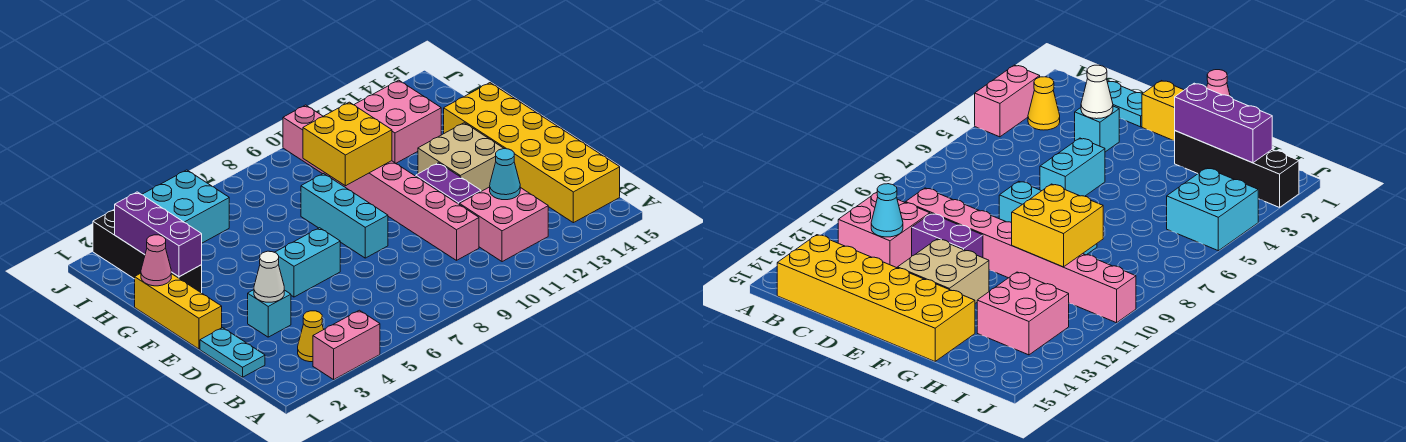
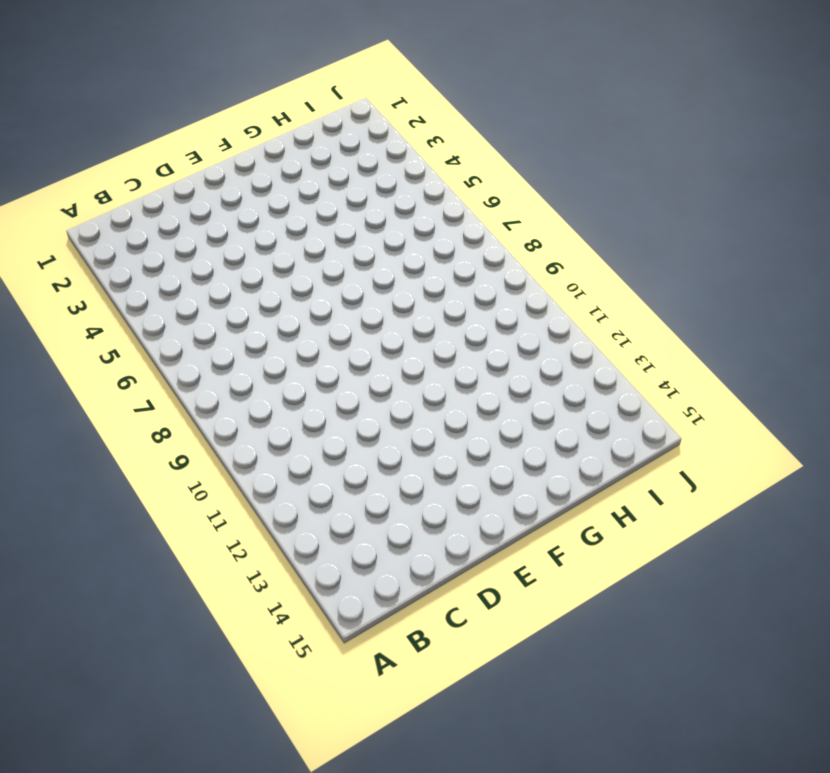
none -> pink 1x2 brick [313,310,380,379]
none -> yellow 1x1 cone [298,311,324,362]
none -> pink 2x2 brick [460,187,548,262]

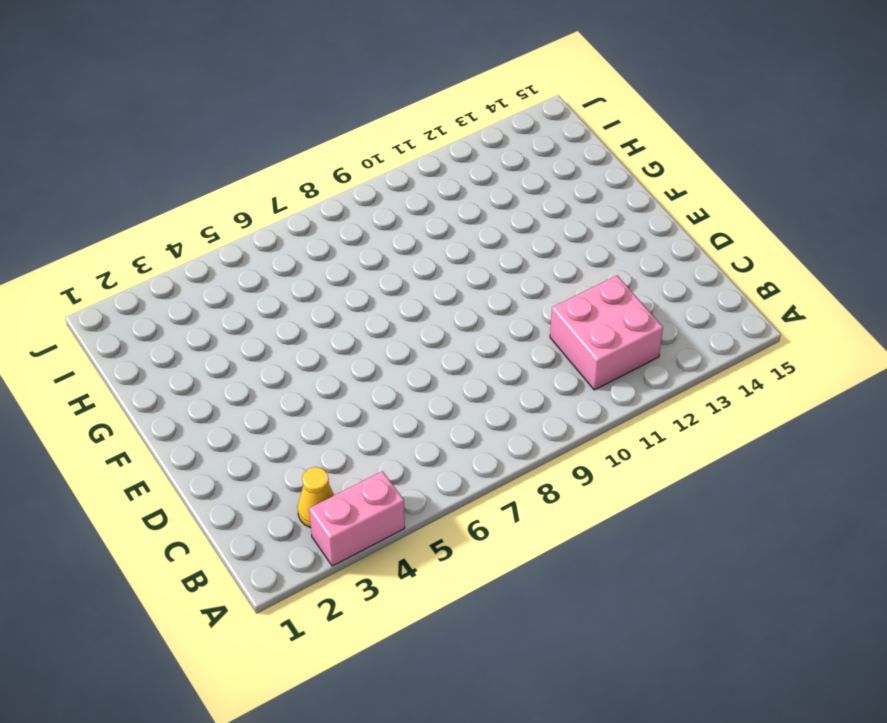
none -> yellow 2x6 brick [444,83,620,223]
none -> cyan 1x2 plate [200,328,265,377]
none -> pink 1x8 brick [283,105,479,260]

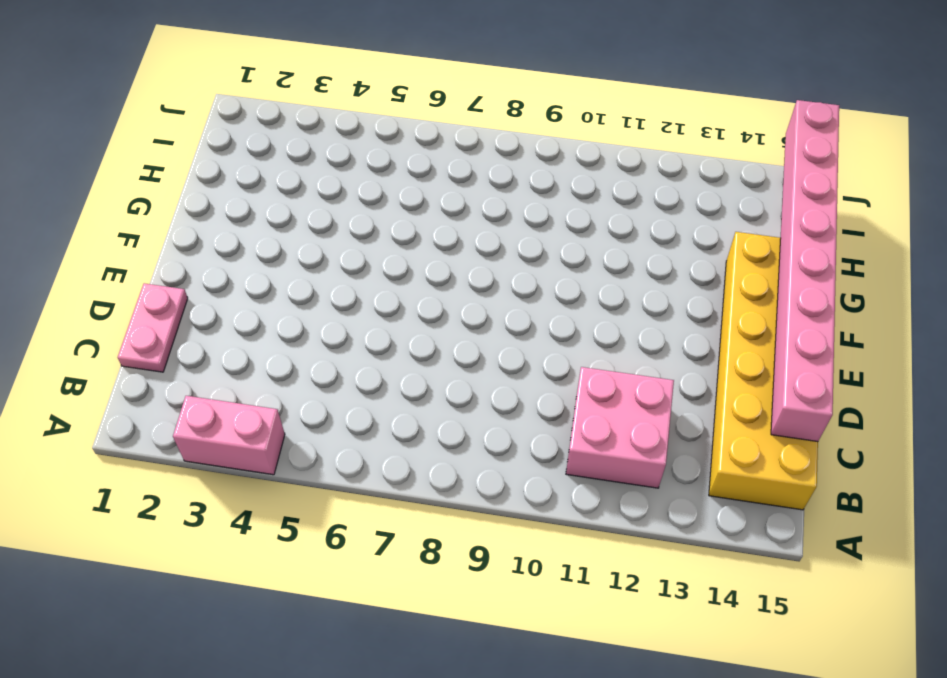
pink 1x2 plate [118,283,188,372] -> cyan 1x2 plate [200,328,265,377]
pink 1x8 brick [771,100,839,442] -> pink 1x8 brick moved to [283,105,479,260]
none -> yellow 1x1 cone [298,311,324,362]
none -> cyan 1x1 brick [248,290,291,337]
none -> purple 1x2 brick [416,163,481,205]

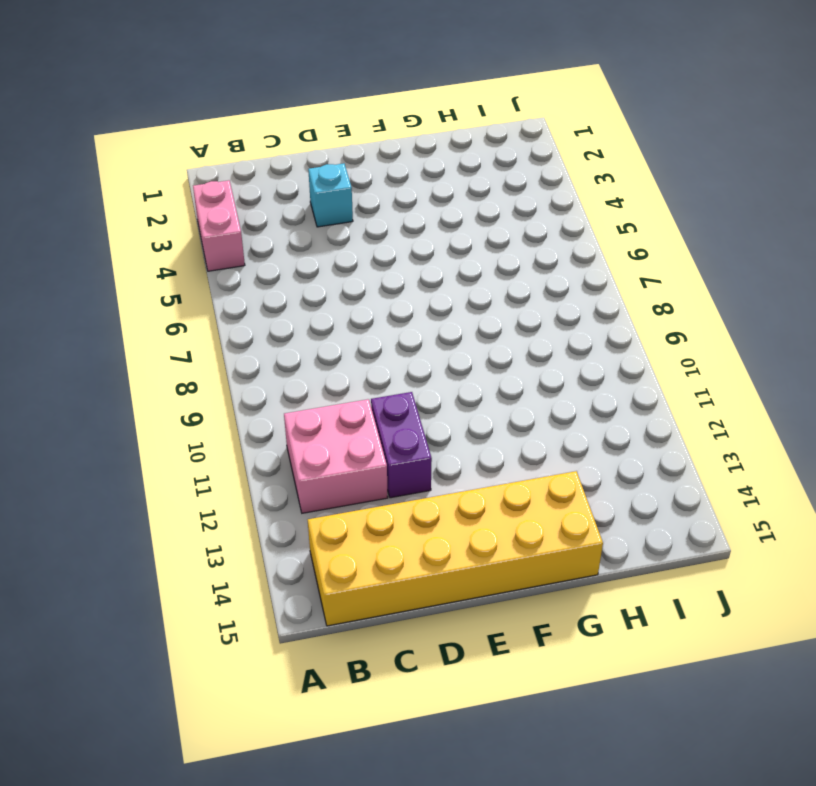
purple 1x2 brick [371,392,432,498] -> purple 1x2 brick turned to [416,163,481,205]
none -> yellow 1x1 cone [298,311,324,362]
none -> cyan 1x2 plate [200,328,265,377]
none -> pink 1x8 brick [283,105,479,260]

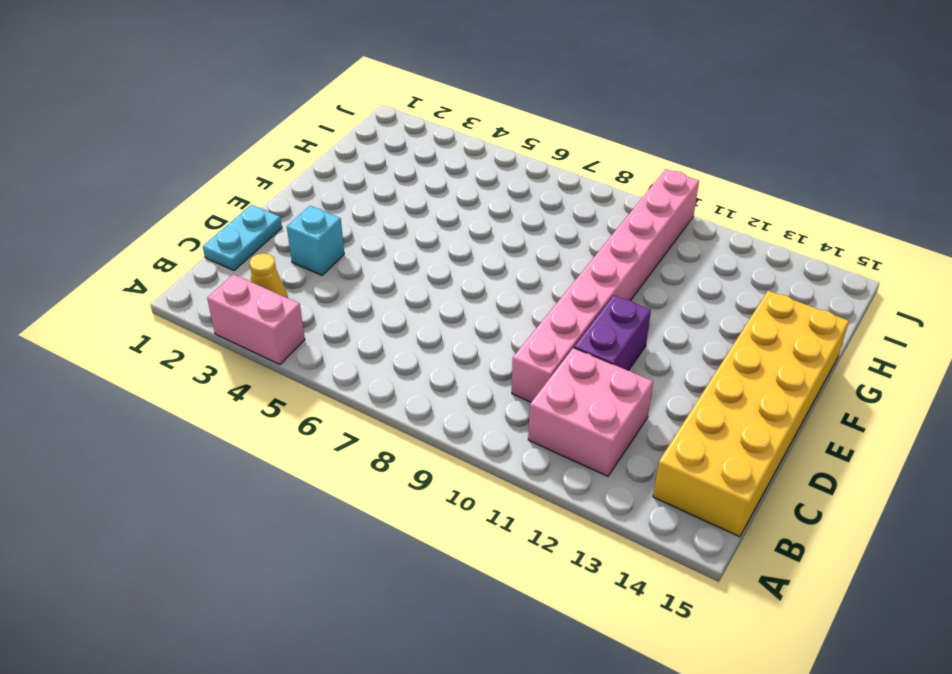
none -> yellow 1x3 brick [135,273,222,349]
none -> cyan 1x2 brick [275,228,340,297]
none -> cyan 1x3 brick [301,174,388,258]

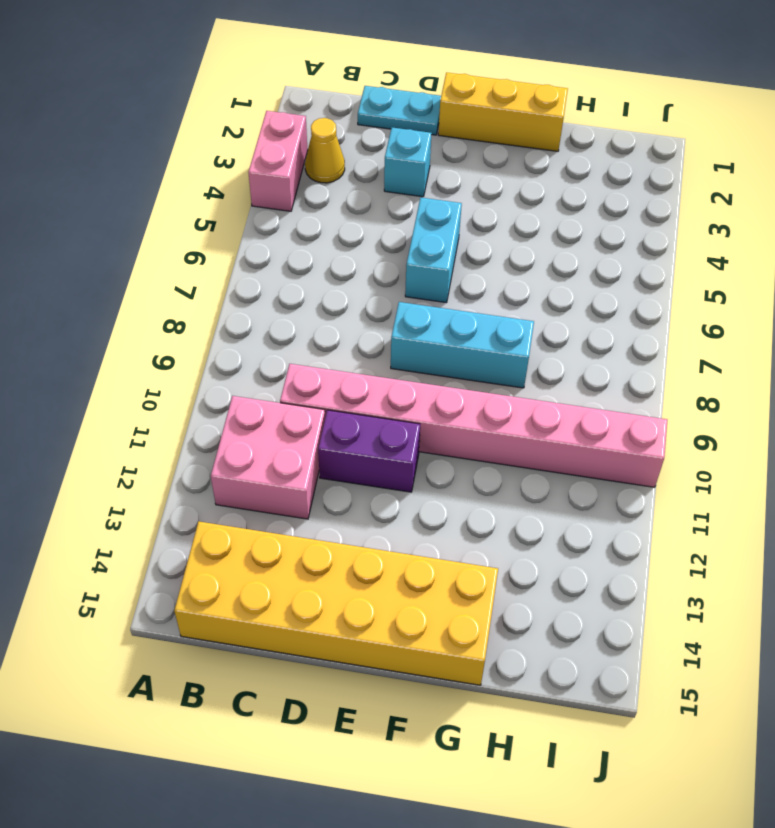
none -> tan 2x2 brick [418,123,504,191]
none -> black 1x4 brick [93,209,202,293]
none -> pink 2x2 brick [354,80,441,163]

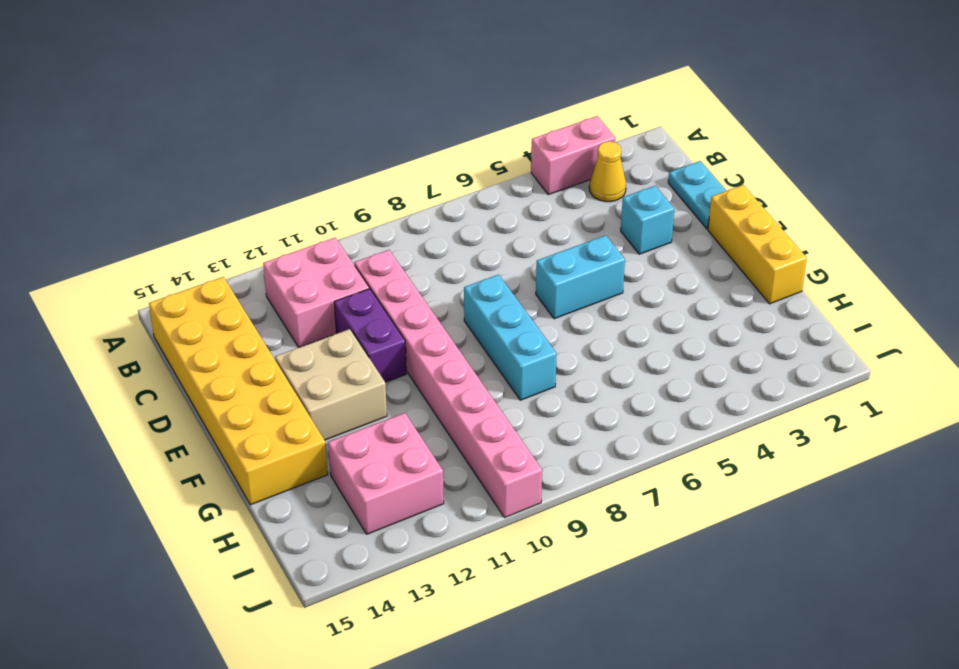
none -> black 1x4 brick [93,209,202,293]
none -> cyan 2x2 brick [142,170,229,243]
none -> cyan 1x1 cone [490,149,520,200]

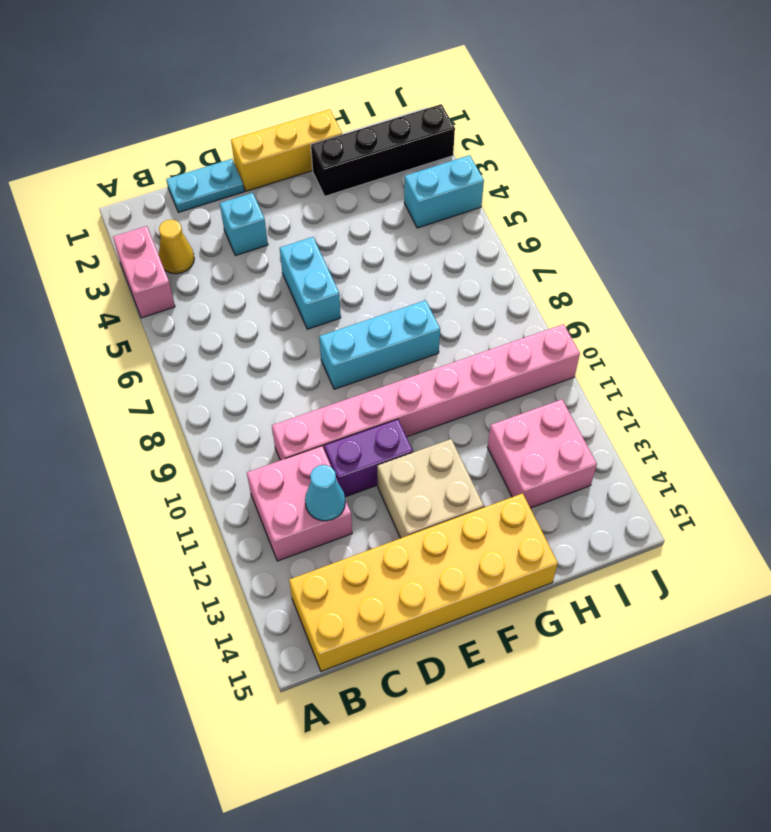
cyan 1x2 brick [404,155,484,228] -> cyan 2x2 brick [142,170,229,243]
none -> white 1x1 cone [254,251,284,302]
none -> pink 1x1 cone [141,235,171,286]
none -> purple 1x3 brick [115,192,202,277]

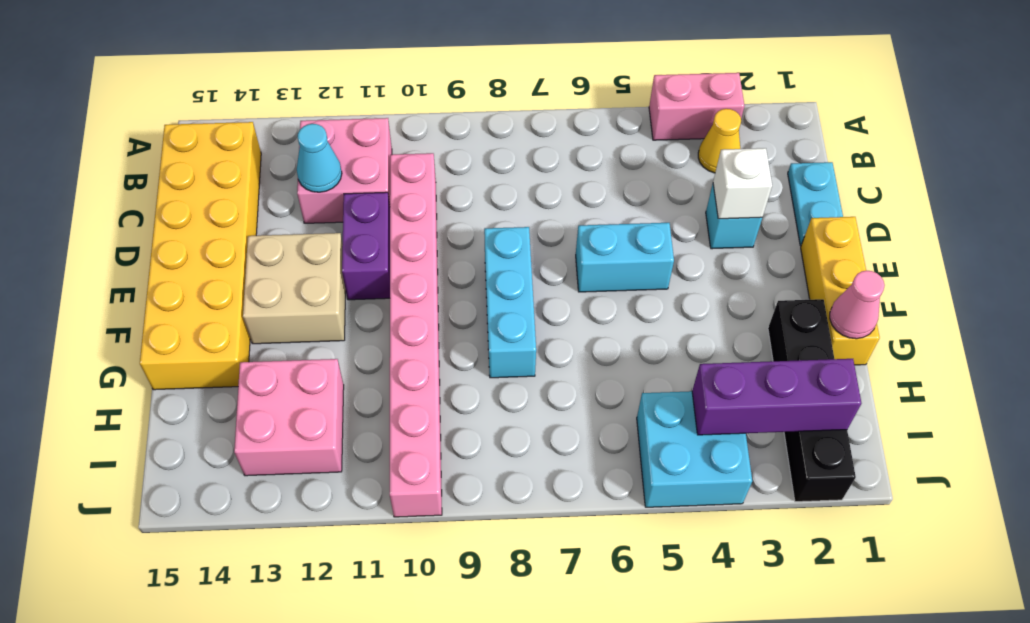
white 1x1 brick [713,148,772,219] -> white 1x1 cone [254,251,284,302]
purple 1x3 brick [692,359,862,435] -> purple 1x3 brick turned to [115,192,202,277]
none -> yellow 2x2 brick [303,102,392,186]

